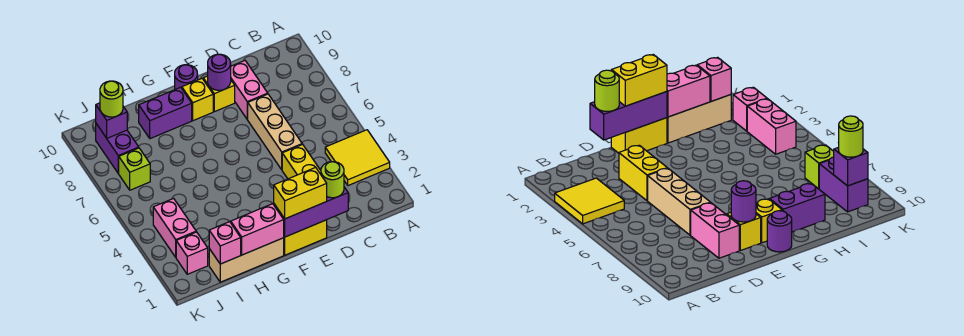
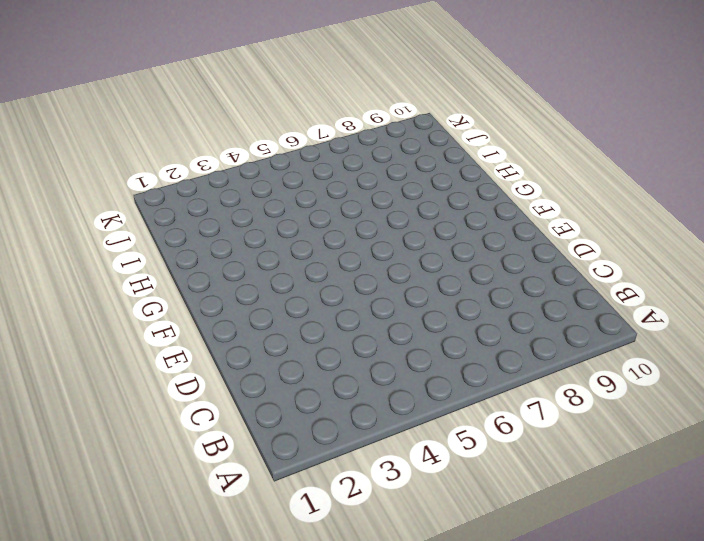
none -> yellow 2x2 tile [325,130,390,185]
none -> yellow 1x2 brick [282,144,321,179]
none -> tan 1x3 brick [247,94,302,170]

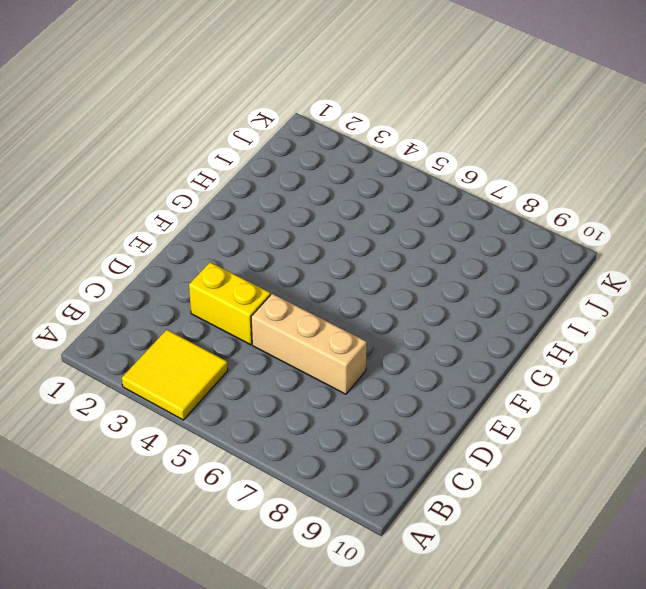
none -> pink 1x2 brick [231,61,268,119]
none -> yellow 1x2 brick [284,220,327,255]
none -> yellow 1x1 brick [203,76,235,112]

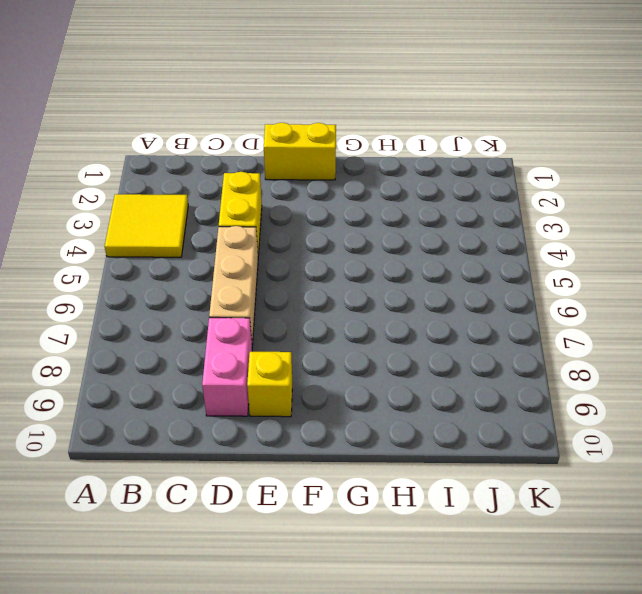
none -> yellow 1x1 brick [182,79,213,121]
none -> purple 1x1 round brick [175,65,198,89]
none -> tan 1x3 brick [209,238,284,282]

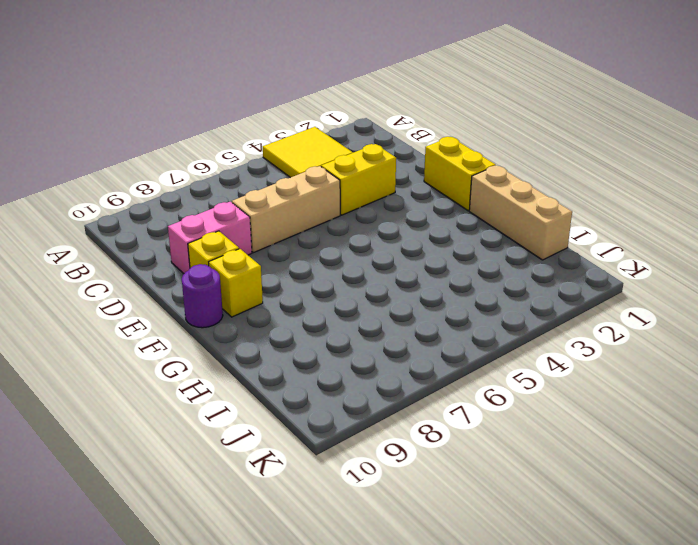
none -> purple 1x2 brick [139,87,192,139]
none -> pink 1x1 brick [176,232,208,274]
none -> pink 1x2 brick [153,198,196,257]

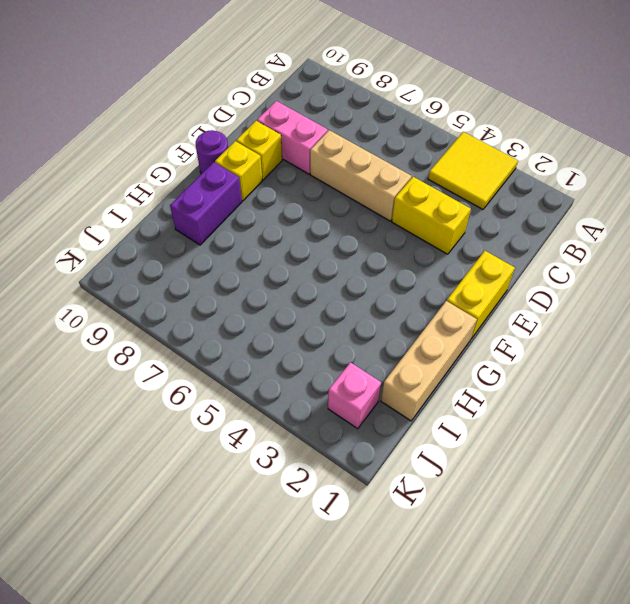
none -> pink 1x2 brick [153,198,196,257]
none -> lime 1x1 brick [118,148,150,190]
none -> purple 1x2 brick [96,124,139,173]

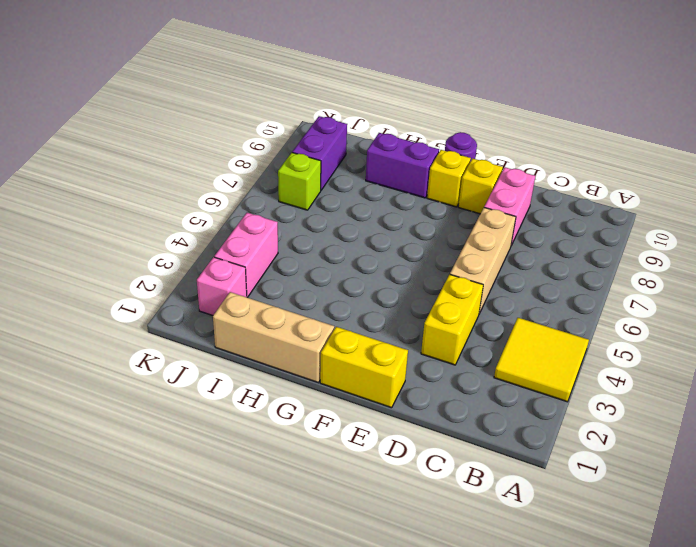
none -> purple 1x3 brick [274,187,348,237]
none -> purple 1x1 round brick [208,54,231,90]
none -> pink 1x2 brick [231,204,284,255]

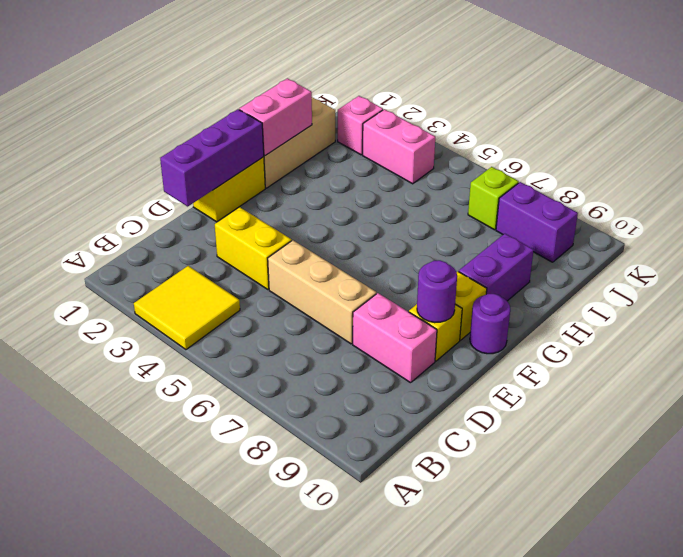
none -> pink 1x1 brick [209,222,241,264]
none -> purple 1x1 brick [96,103,127,138]
none -> lime 1x1 round brick [321,162,344,198]

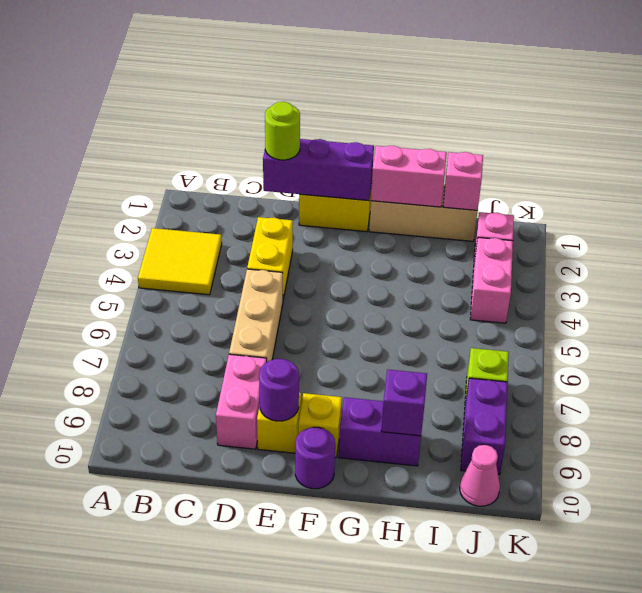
purple 1x1 brick [381,369,427,436] -> purple 1x1 brick moved to [96,103,127,138]
pink 1x1 cone [460,445,500,506] -> none
none -> yellow 1x2 brick [274,167,327,219]
none -> lime 1x1 round brick [100,81,123,117]

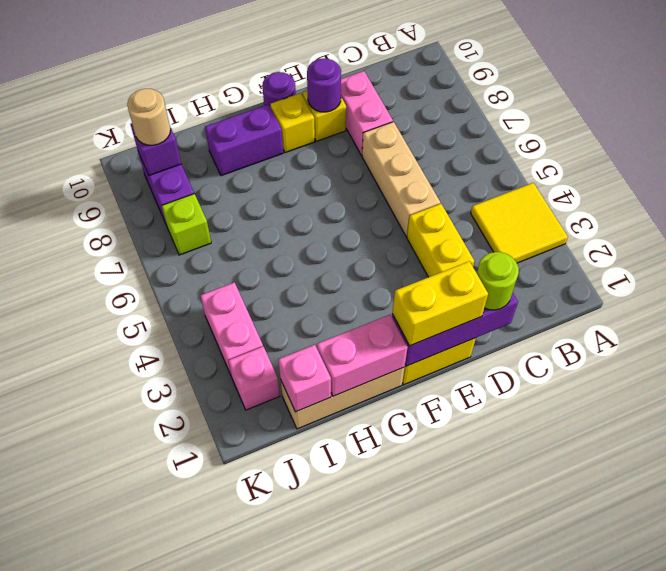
tan 1x1 round brick [127,89,171,145] -> lime 1x1 round brick [100,81,123,117]

